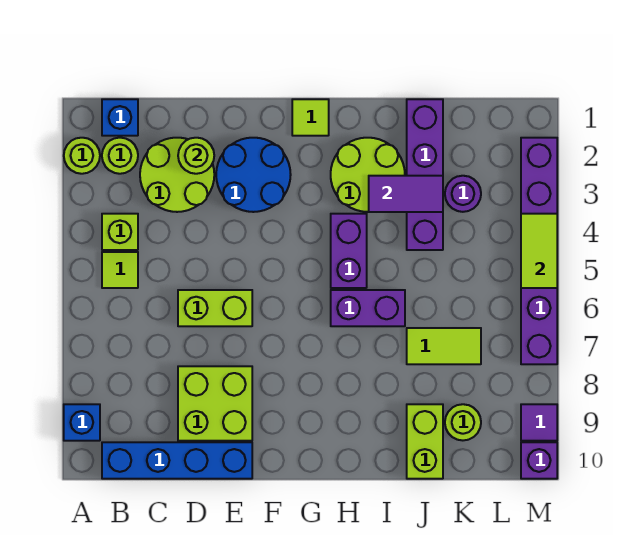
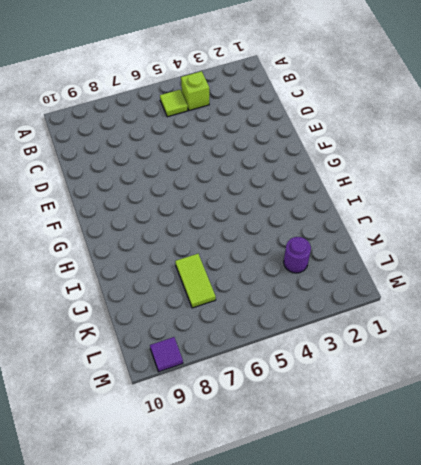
none -> lime 1x1 round brick [64,138,100,174]
none -> blue 1x1 brick [64,404,100,441]
none -> blue 1x1 brick [102,99,138,136]

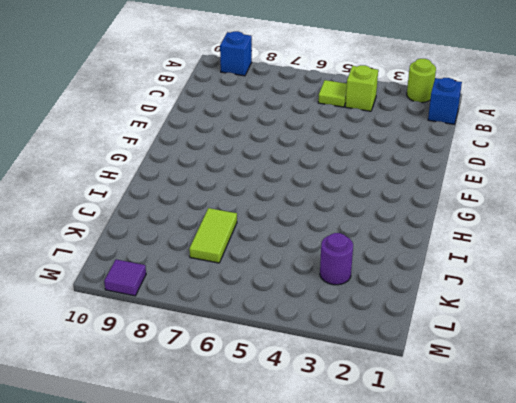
none -> lime 1x1 round brick [102,138,138,174]
none -> blue 1x4 brick [102,442,252,479]
none -> lime 2x2 round brick [140,138,214,212]

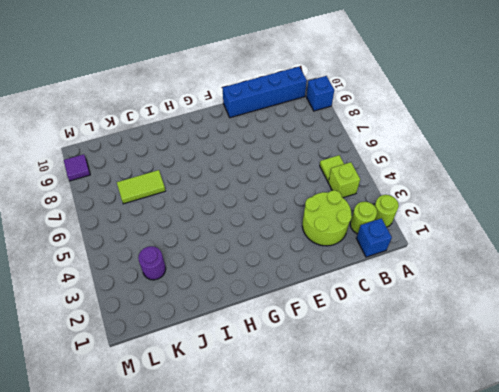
none -> lime 1x2 brick [178,290,252,326]
none -> lime 2x2 brick [178,366,252,441]
none -> blue 2x2 round brick [216,138,291,212]

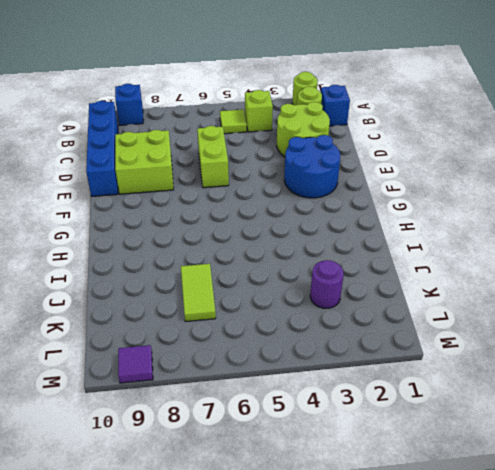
none -> lime 1x1 tile [292,99,329,136]
none -> lime 2x2 round brick [331,138,405,212]
none -> purple 1x2 brick [331,214,367,288]

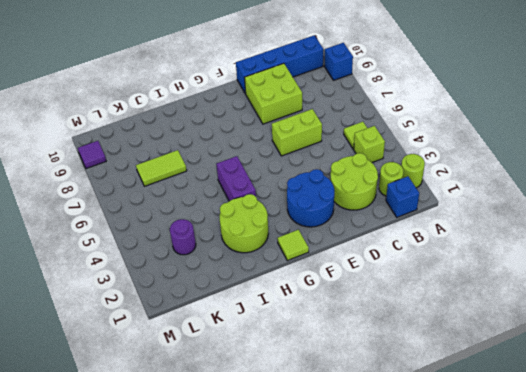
none -> purple 1x2 brick [331,290,405,326]
none -> purple 1x4 brick [407,99,443,250]
none -> lime 1x2 brick [407,404,443,479]

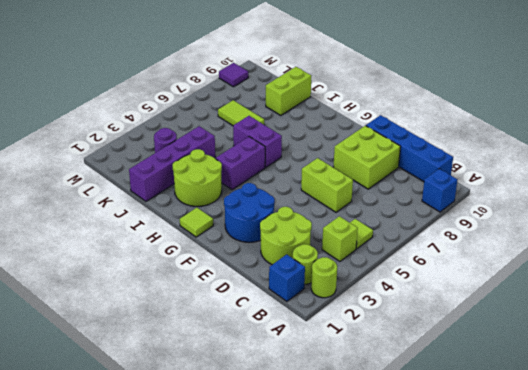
none -> lime 1x1 round brick [445,404,481,440]
none -> purple 1x6 brick [521,138,557,364]
none -> purple 1x1 brick [521,442,557,479]

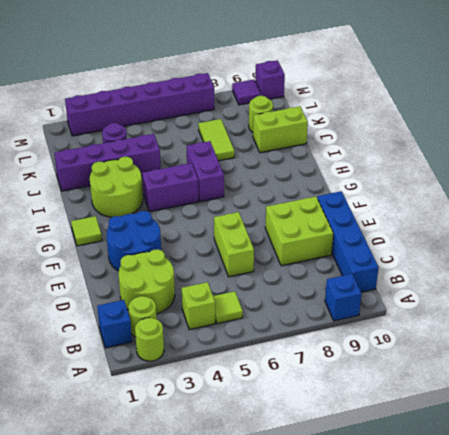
none -> lime 1x1 round brick [178,138,214,174]
none -> purple 1x2 tile [369,176,443,212]
none -> lime 1x2 tile [521,214,557,288]

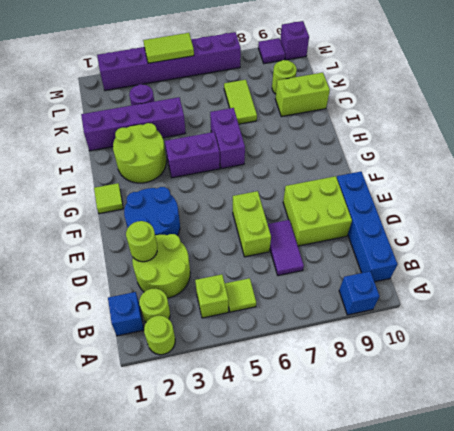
purple 1x2 tile [268,220,304,276] -> purple 1x2 tile moved to [369,176,443,212]

